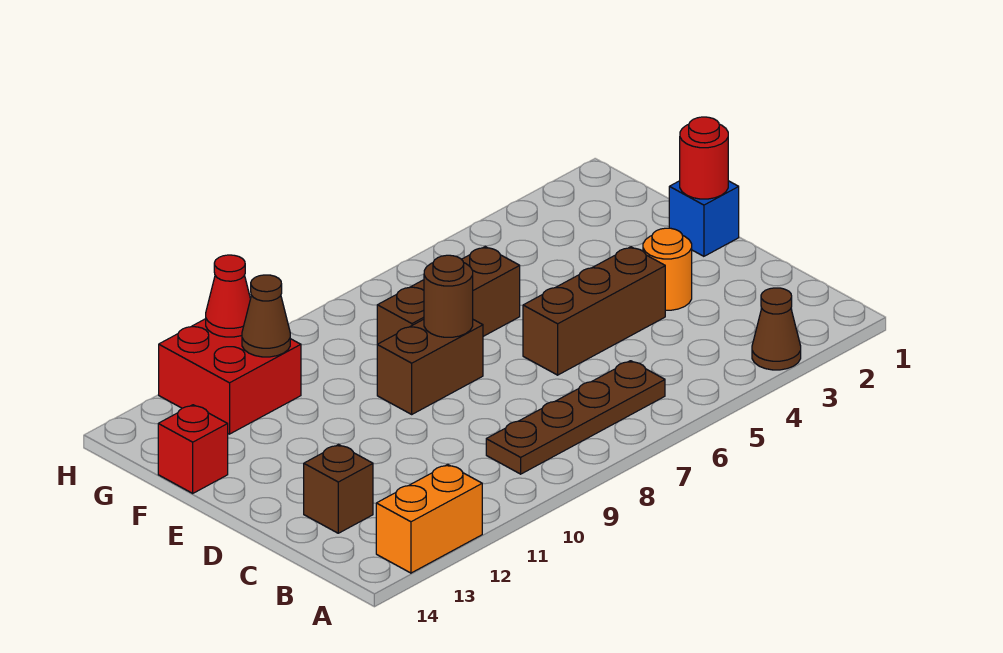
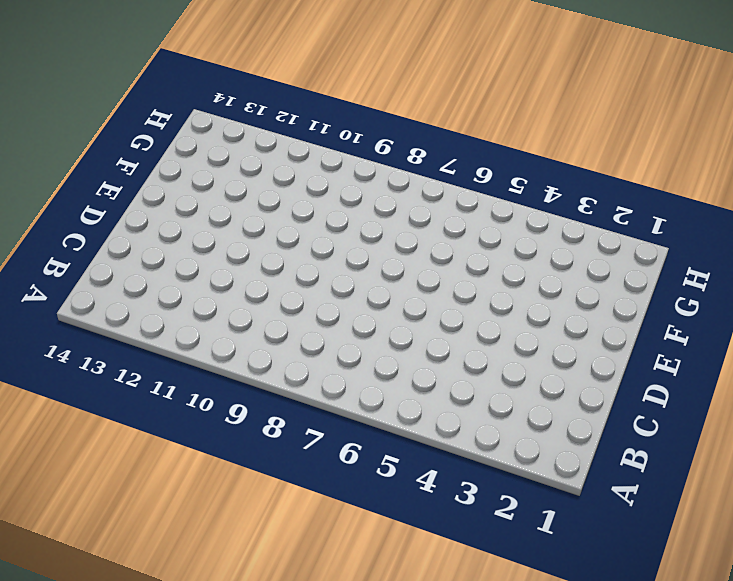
none -> brown 1x1 cone [752,288,801,370]
none -> orange 1x2 brick [376,465,482,573]
none -> brown 1x4 plate [486,361,665,474]

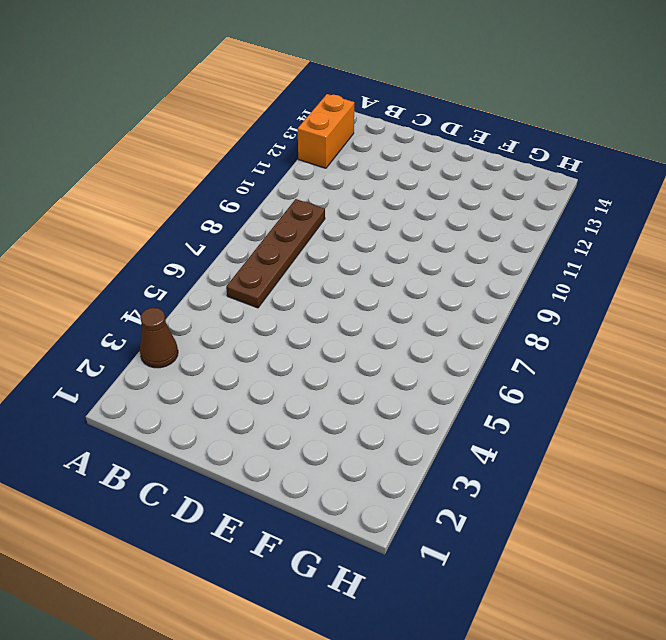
none -> brown 1x1 brick [304,445,373,533]
none -> orange 1x1 round brick [643,228,692,310]
none -> brown 1x3 brick [523,247,665,375]

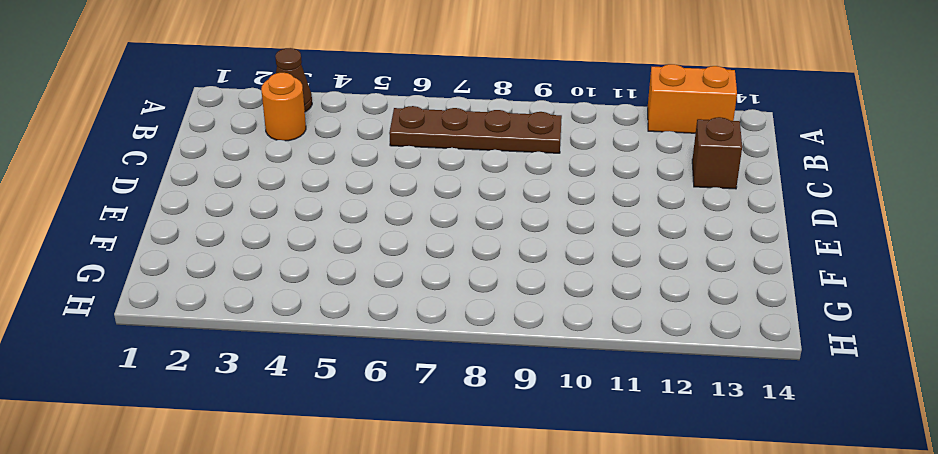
orange 1x1 round brick [261,73,306,141] -> orange 1x1 round brick moved to [643,228,692,310]
none -> brown 1x3 brick [523,247,665,375]
none -> blue 1x1 brick [669,181,739,256]
none -> brown 1x2 brick [377,319,483,414]

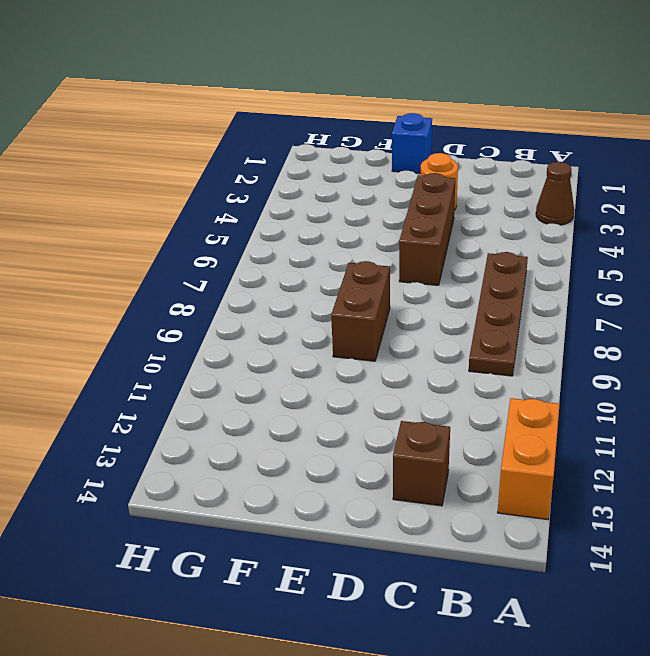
none -> brown 1x3 brick [377,247,520,344]
none -> red 1x1 brick [158,405,228,493]
none -> red 2x2 brick [159,319,301,434]

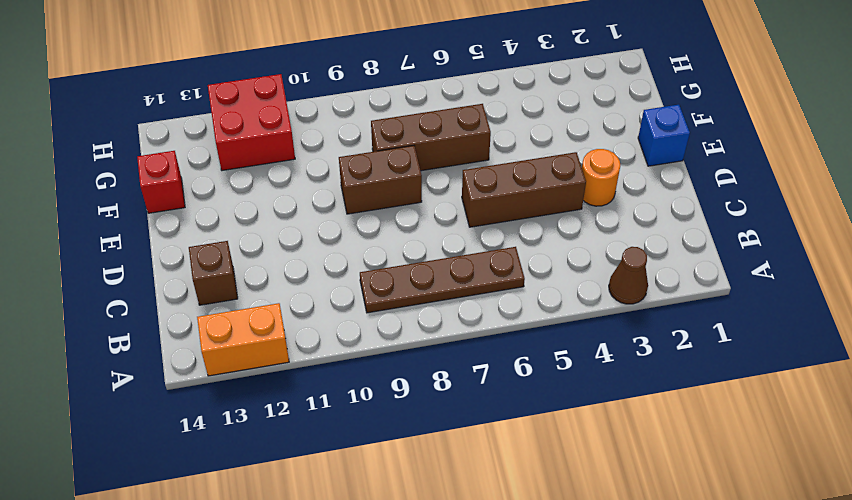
none -> red 1x1 round brick [680,117,728,199]
none -> brown 1x1 round brick [424,255,473,337]
none -> brown 1x1 cone [242,275,290,357]

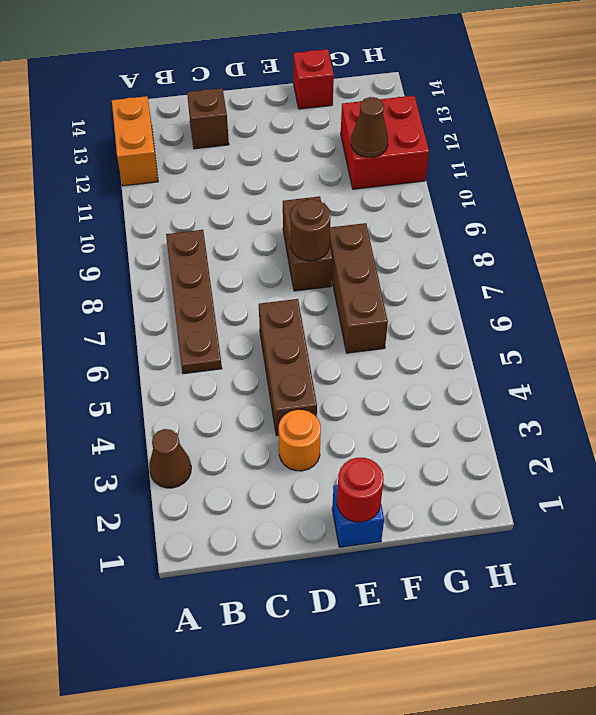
none -> red 1x1 cone [206,255,250,337]

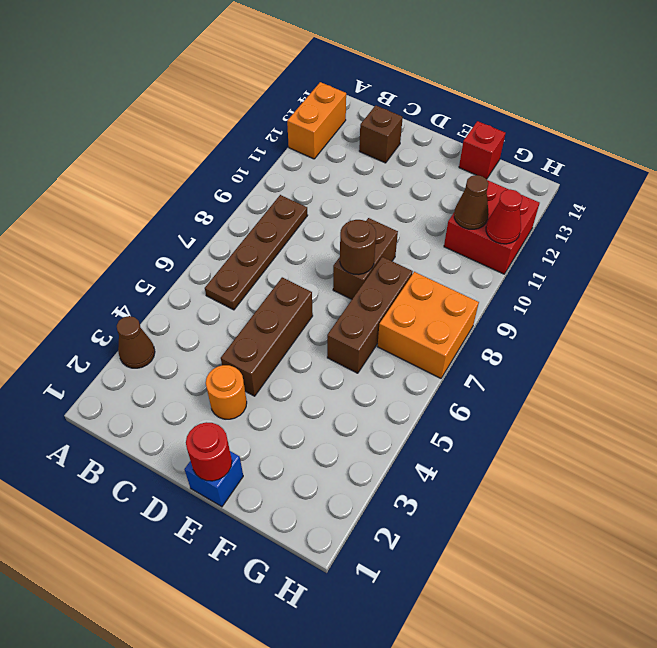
orange 2x2 brick [378,272,479,378] -> none

